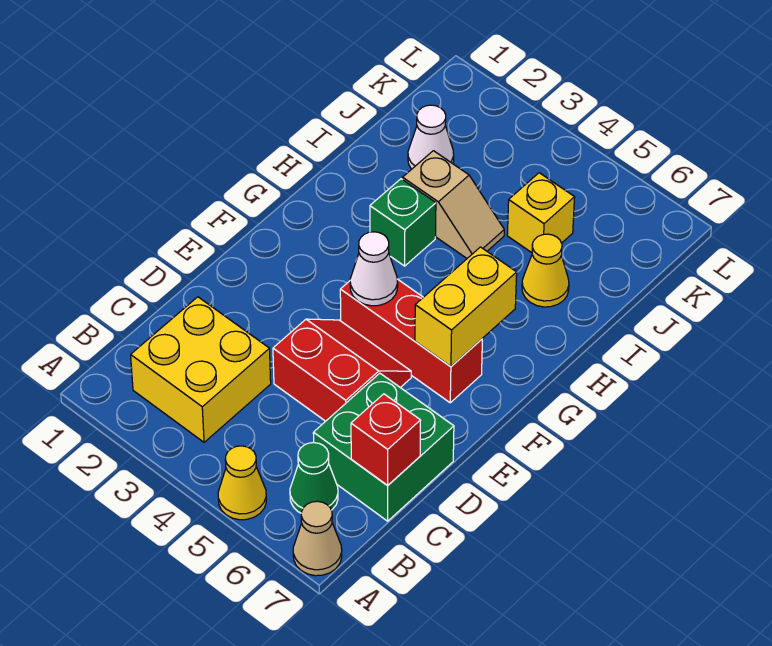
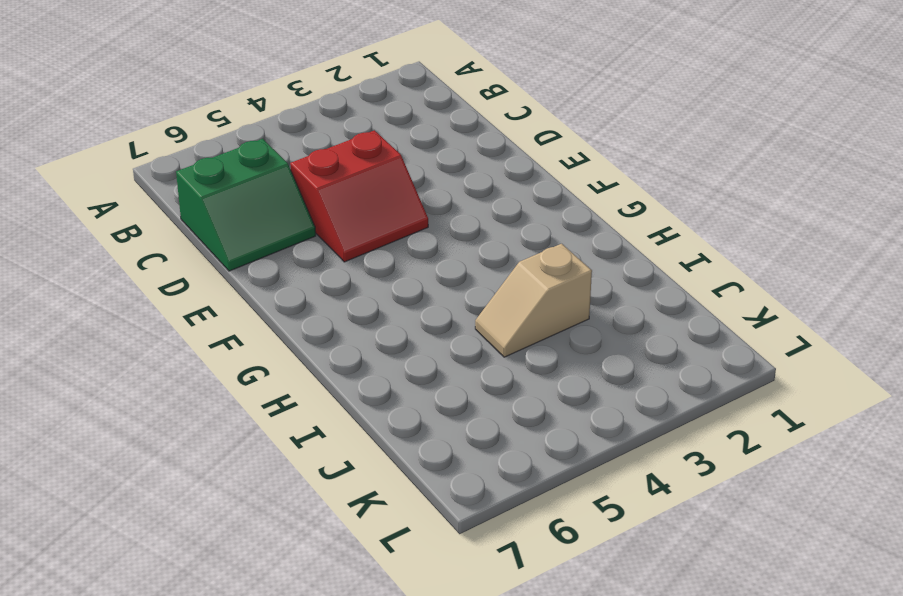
green 2x2 slope [176,139,316,271] -> green 2x2 brick [313,373,454,521]
none -> yellow 1x1 cone [218,446,266,520]
none -> tan 1x1 cone [293,501,342,576]
none -> yellow 2x2 brick [131,297,271,442]

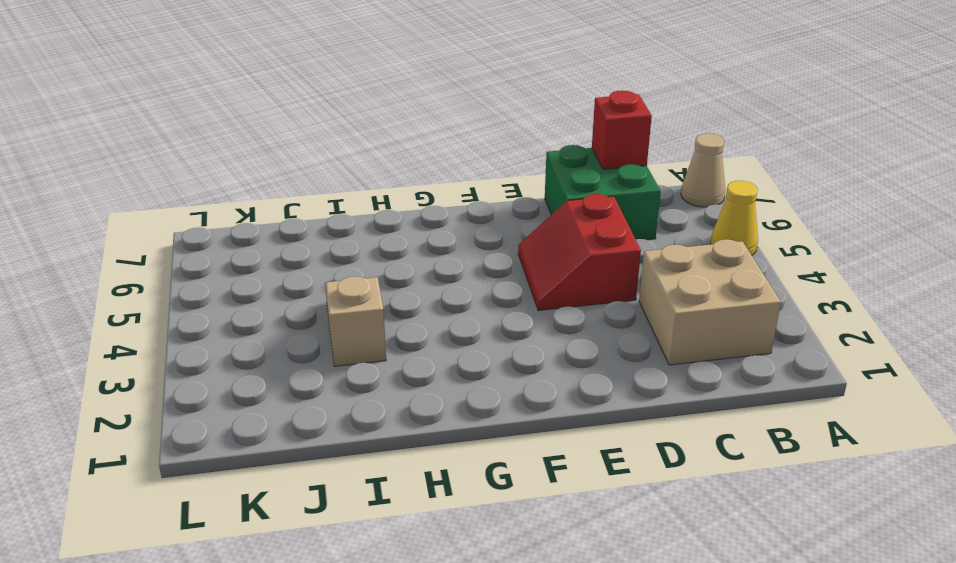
tan 2x2 brick [639,239,781,365] -> yellow 2x2 brick [131,297,271,442]
none -> green 1x1 cone [290,443,338,513]
none -> red 1x3 brick [340,279,482,403]
none -> green 1x1 brick [370,179,436,266]

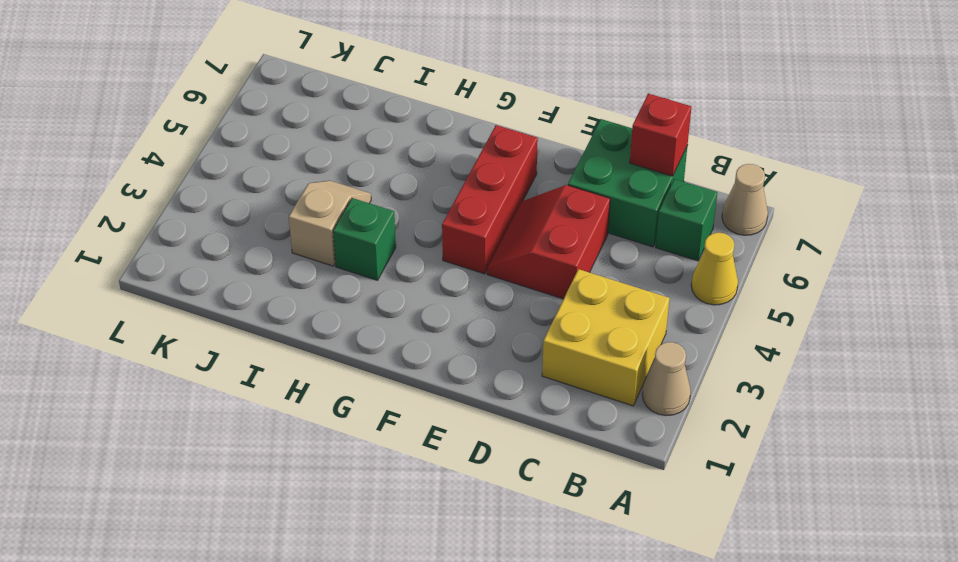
tan 1x1 cone [642,342,691,416] -> none
green 1x1 brick [656,179,717,261] -> green 1x1 cone [290,443,338,513]
none -> yellow 1x1 cone [522,234,569,307]
none -> white 1x1 cone [408,105,454,169]
none -> yellow 1x1 brick [507,173,575,253]

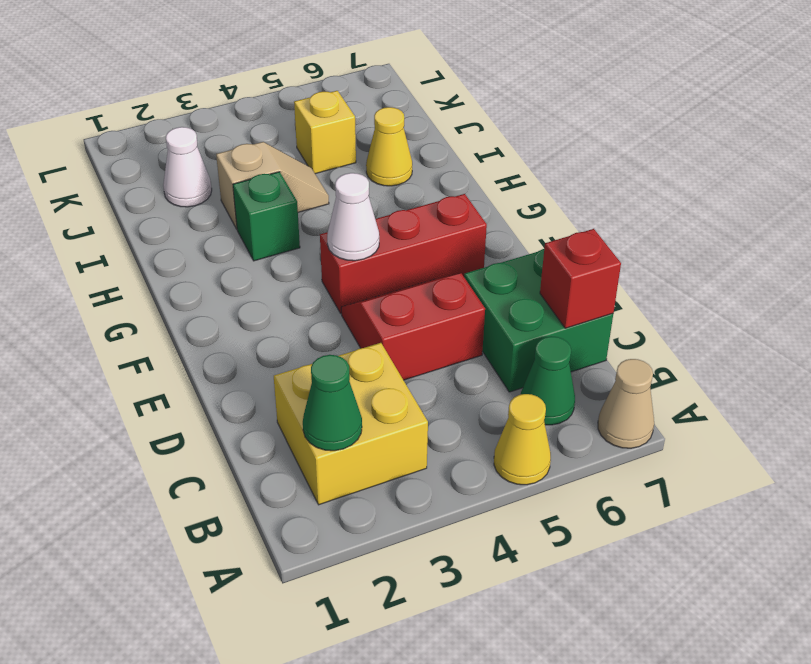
green 1x1 cone [303,355,362,451] -> none
none -> yellow 1x2 brick [415,247,517,367]

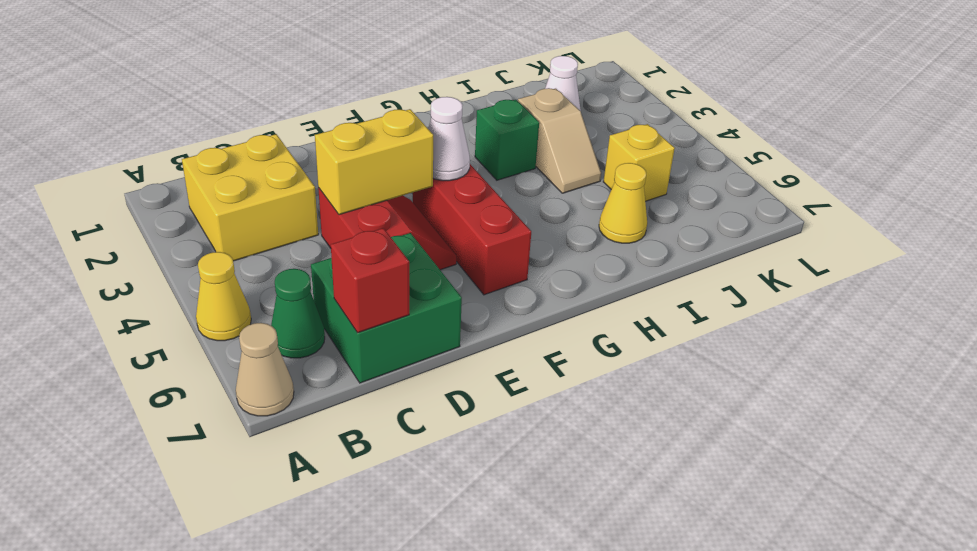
yellow 1x2 brick [315,109,433,215] -> yellow 1x2 brick moved to [415,247,517,367]

